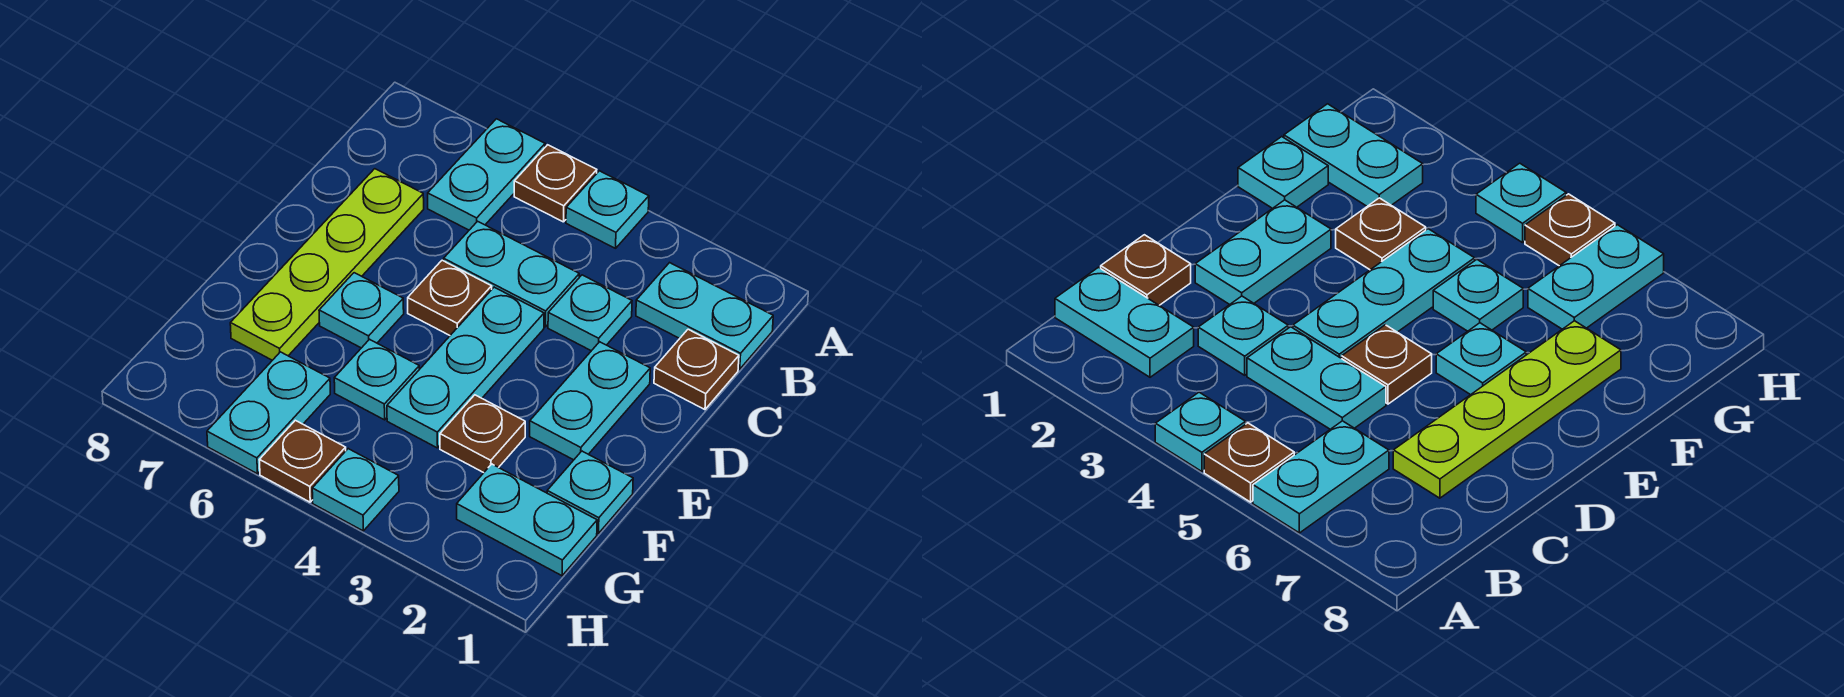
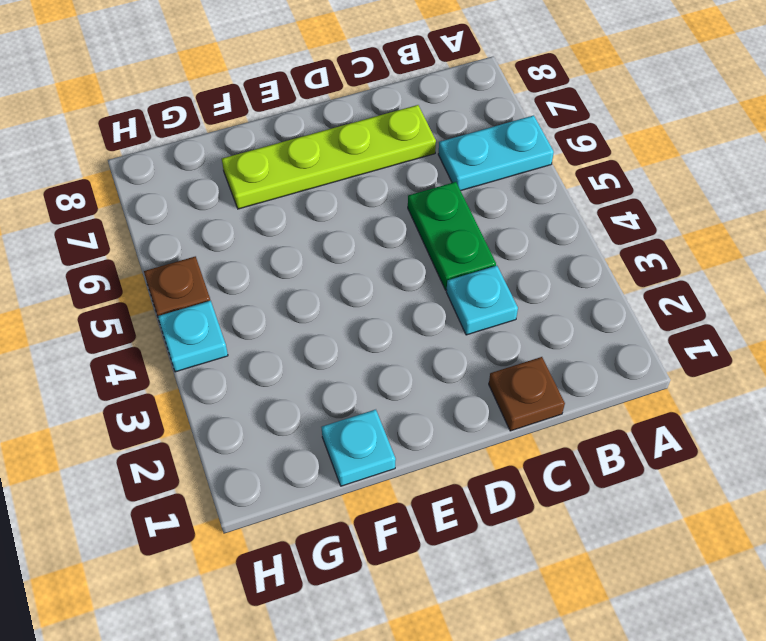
green 1x2 plate [408,182,496,290] -> cyan 1x2 plate [444,221,579,327]
none -> cyan 1x1 plate [566,171,649,248]
none -> brown 1x1 plate [514,145,597,222]
none -> cyan 1x2 plate [636,263,773,369]

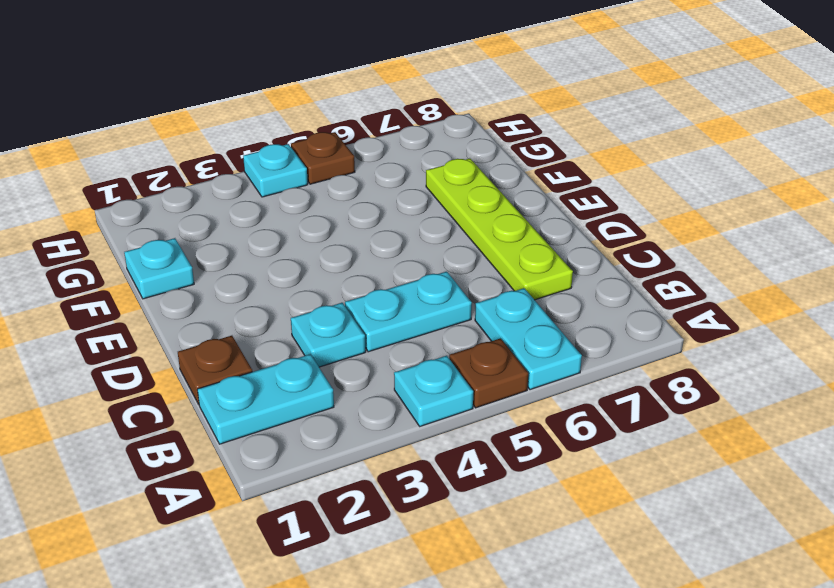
none -> cyan 1x2 plate [530,342,650,460]
none -> cyan 1x3 plate [387,287,544,448]
none -> brown 1x1 plate [408,260,492,335]

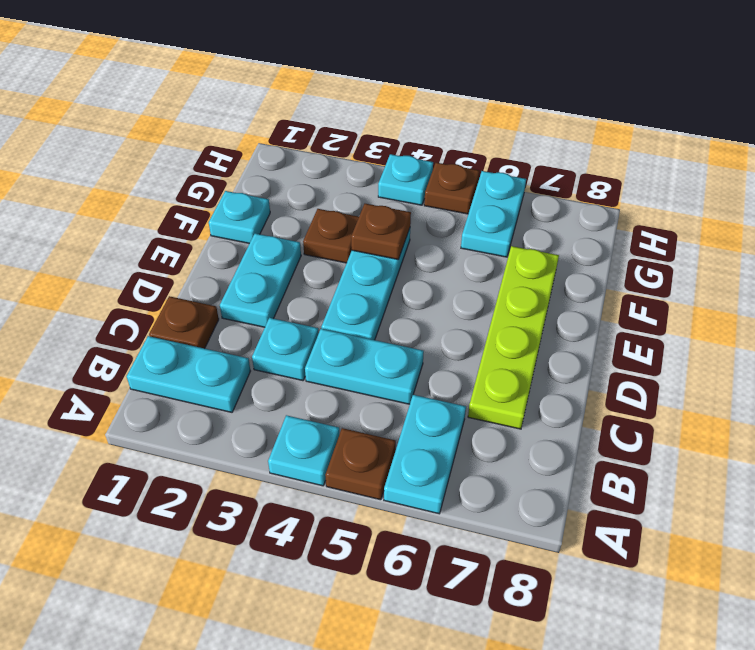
brown 1x1 plate [351,204,411,260] -> brown 1x1 plate moved to [408,260,492,335]
none -> cyan 1x1 plate [319,273,404,348]
none -> cyan 1x1 plate [334,339,419,420]
none -> cyan 1x2 plate [457,464,597,576]

